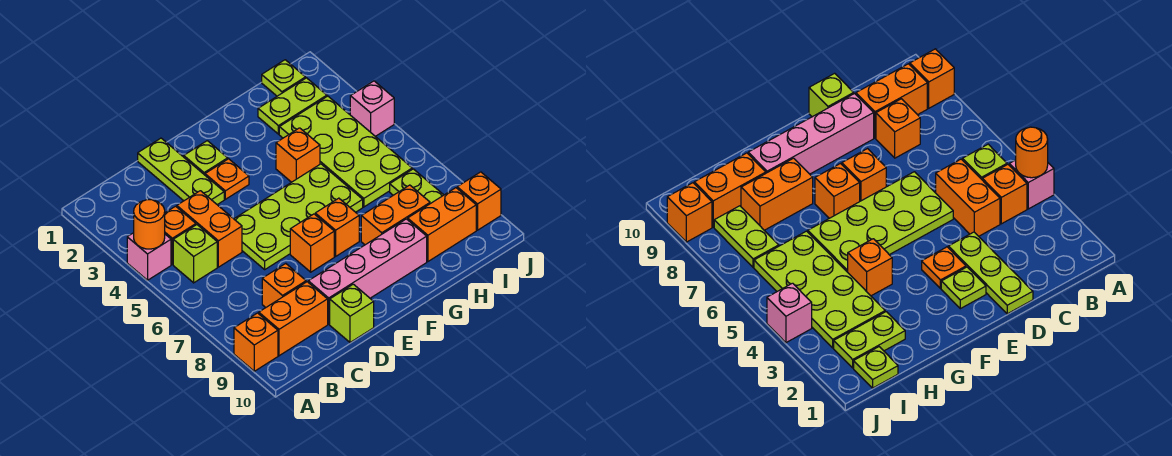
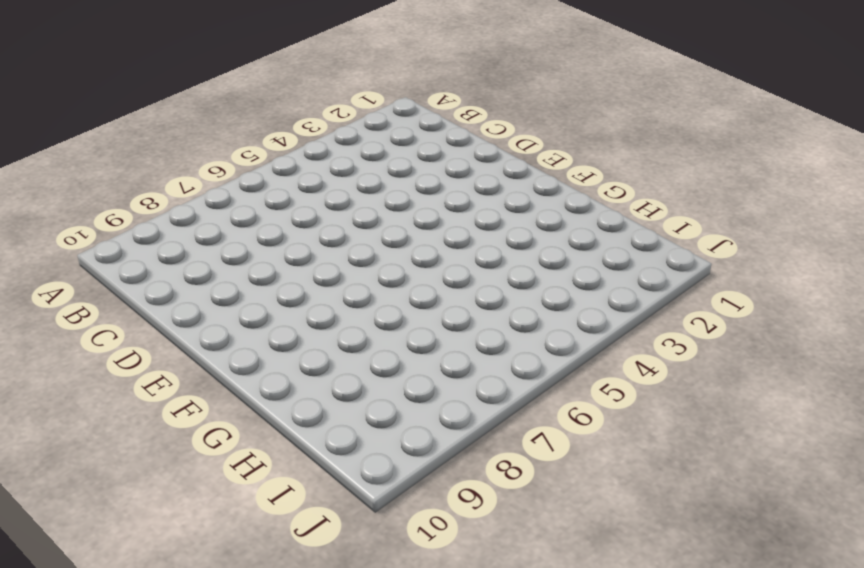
none -> pink 1x1 brick [127,233,171,280]
none -> orange 1x1 brick [234,313,278,371]
none -> orange 1x1 brick [165,206,196,265]

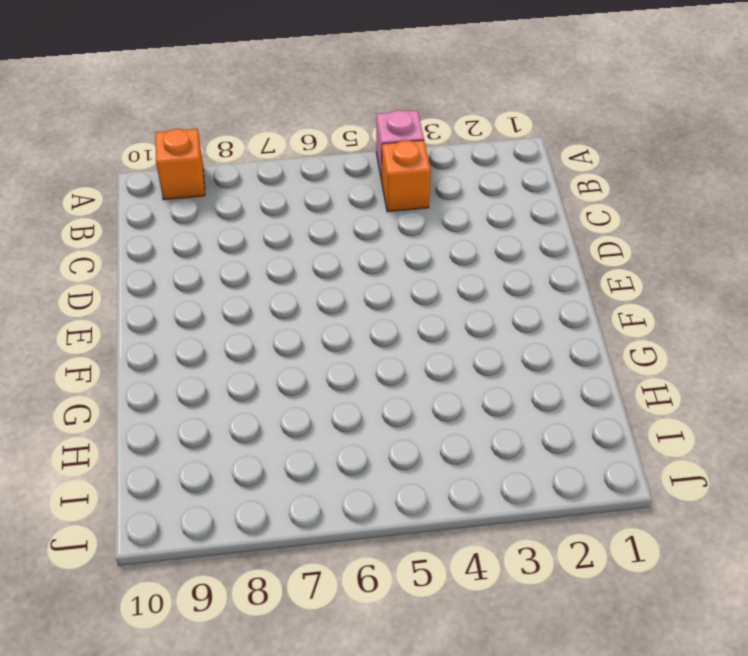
none -> lime 1x1 brick [173,225,217,283]
none -> orange 1x2 brick [259,282,328,356]
none -> orange 1x2 brick [177,191,242,267]

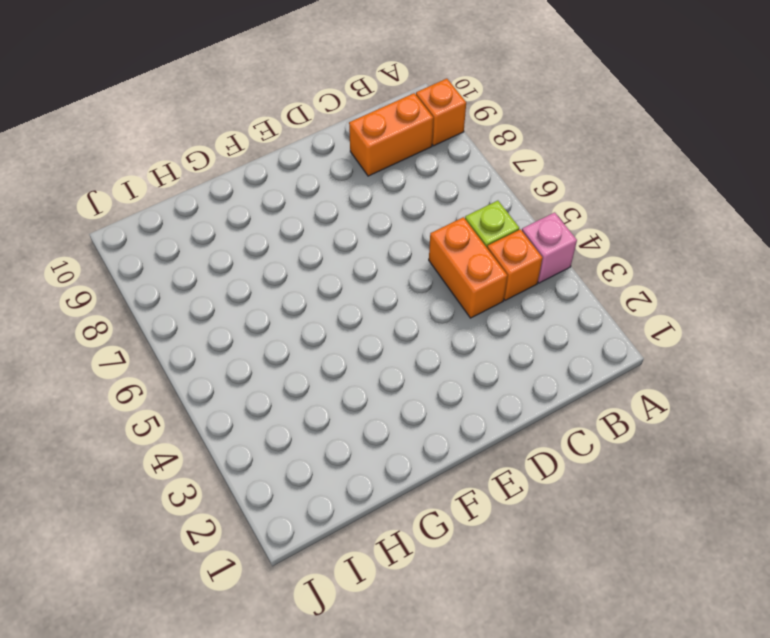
none -> orange 1x1 brick [262,264,306,307]
none -> lime 1x3 plate [138,138,224,205]
none -> lime 2x4 plate [234,164,363,269]

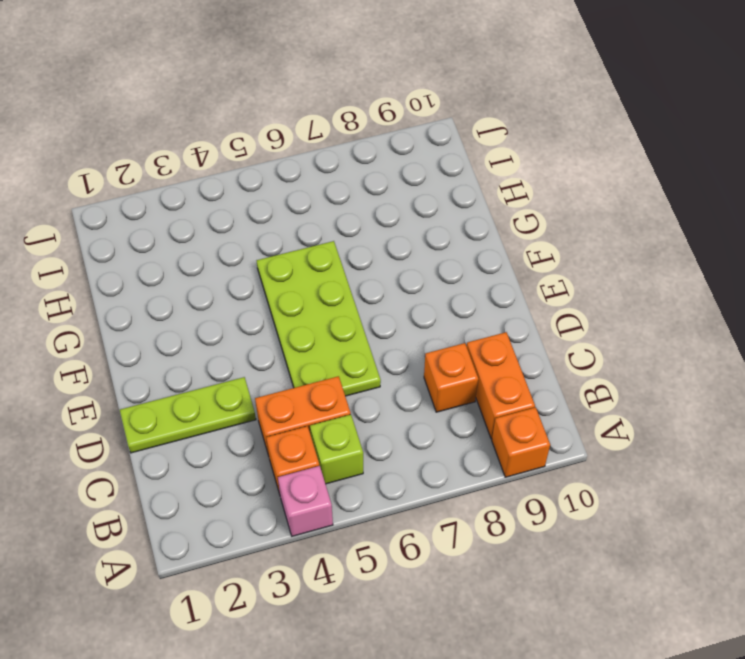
none -> pink 1x4 brick [308,219,427,324]
none -> lime 1x1 brick [330,284,374,342]
none -> lime 1x1 plate [184,141,228,175]

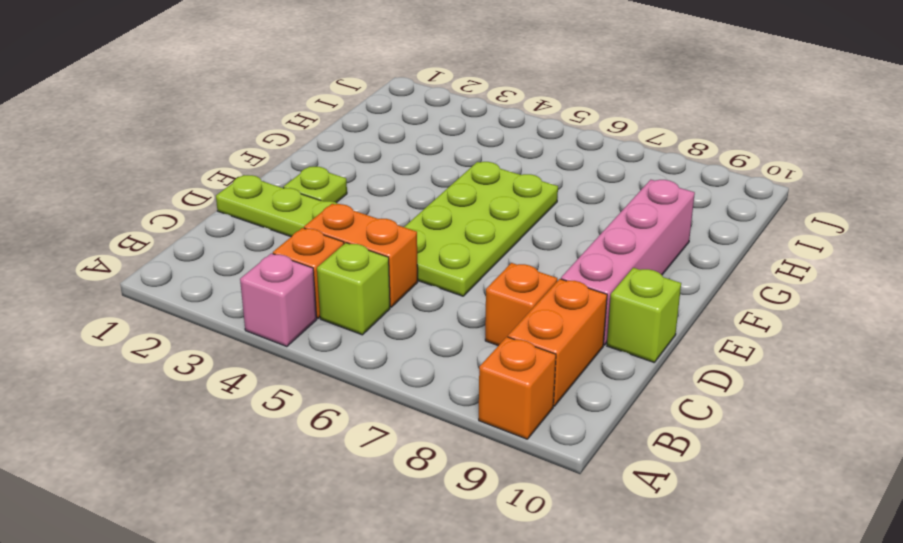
none -> orange 1x1 plate [205,159,249,199]
none -> orange 1x1 brick [290,214,334,272]
none -> orange 1x1 brick [315,198,359,256]

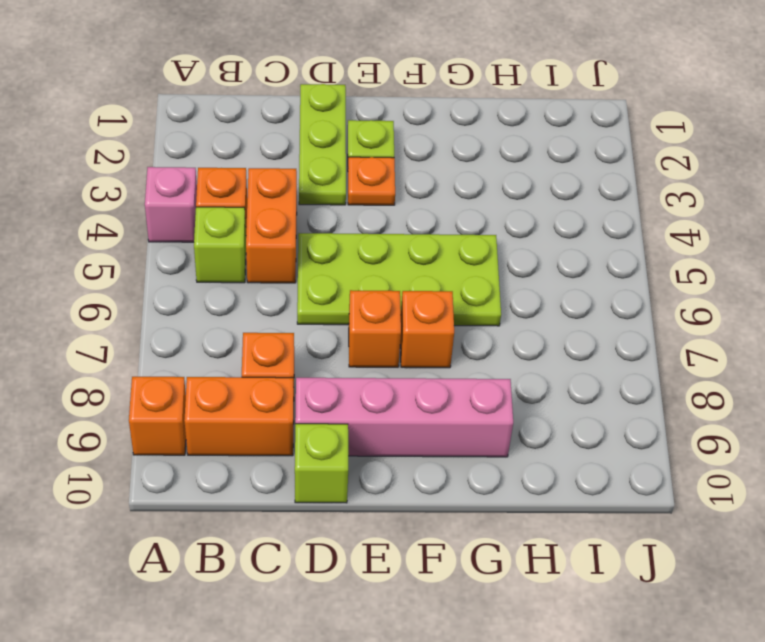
none -> orange 1x1 brick [276,128,320,182]
none -> orange 1x2 brick [361,185,430,245]
none -> lime 1x2 plate [258,78,327,134]

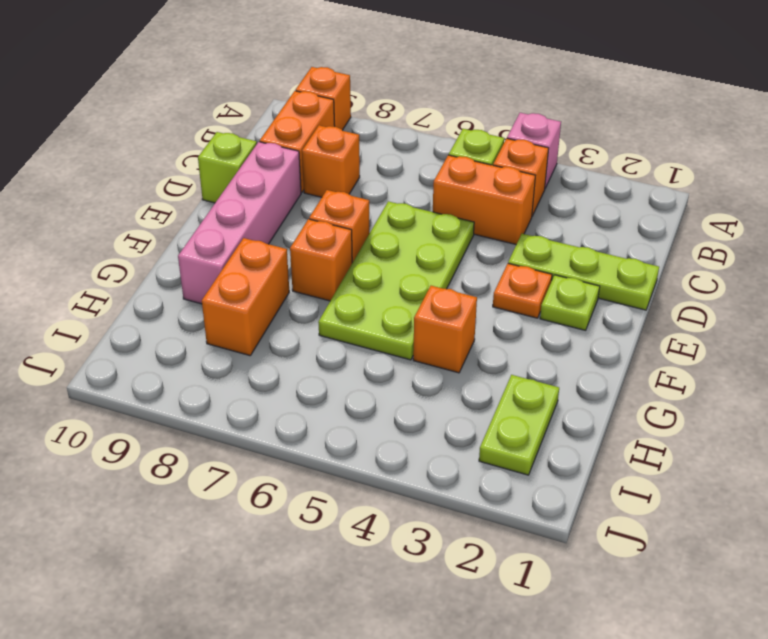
none -> lime 2x4 plate [279,96,412,207]
none -> orange 1x2 brick [408,188,476,261]
none -> lime 1x1 plate [262,60,306,96]

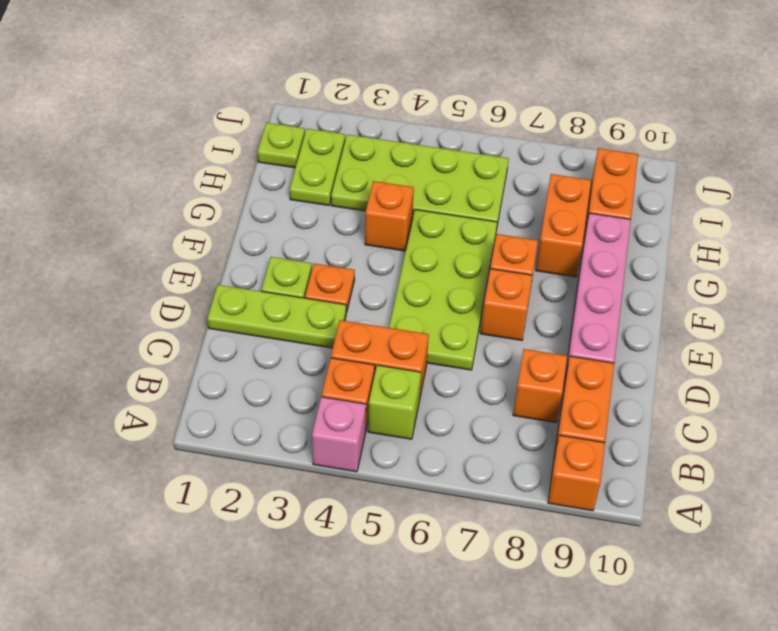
none -> lime 1x1 brick [330,284,374,342]
none -> lime 1x2 plate [390,169,443,204]
none -> pink 1x1 brick [350,81,394,136]

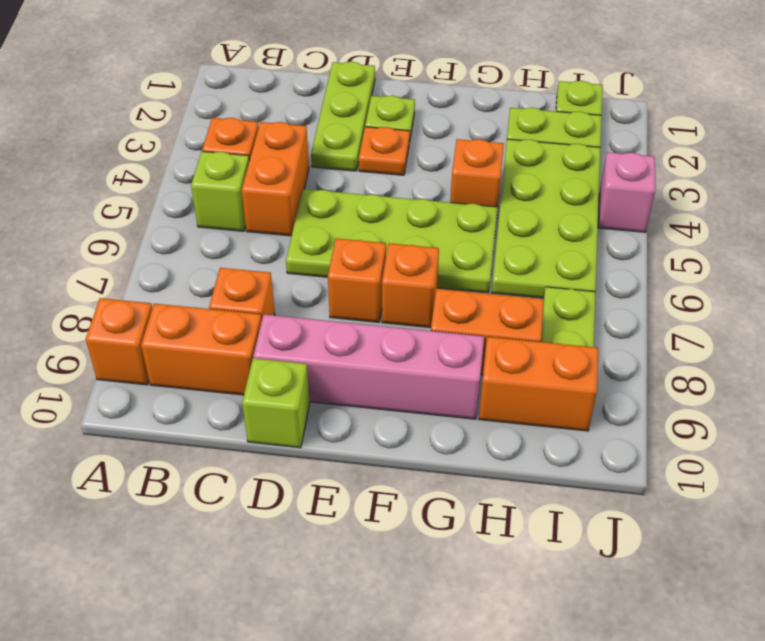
none -> pink 1x1 brick [127,233,171,280]
none -> orange 1x1 brick [457,172,501,230]
none -> orange 1x1 round brick [134,200,165,249]

